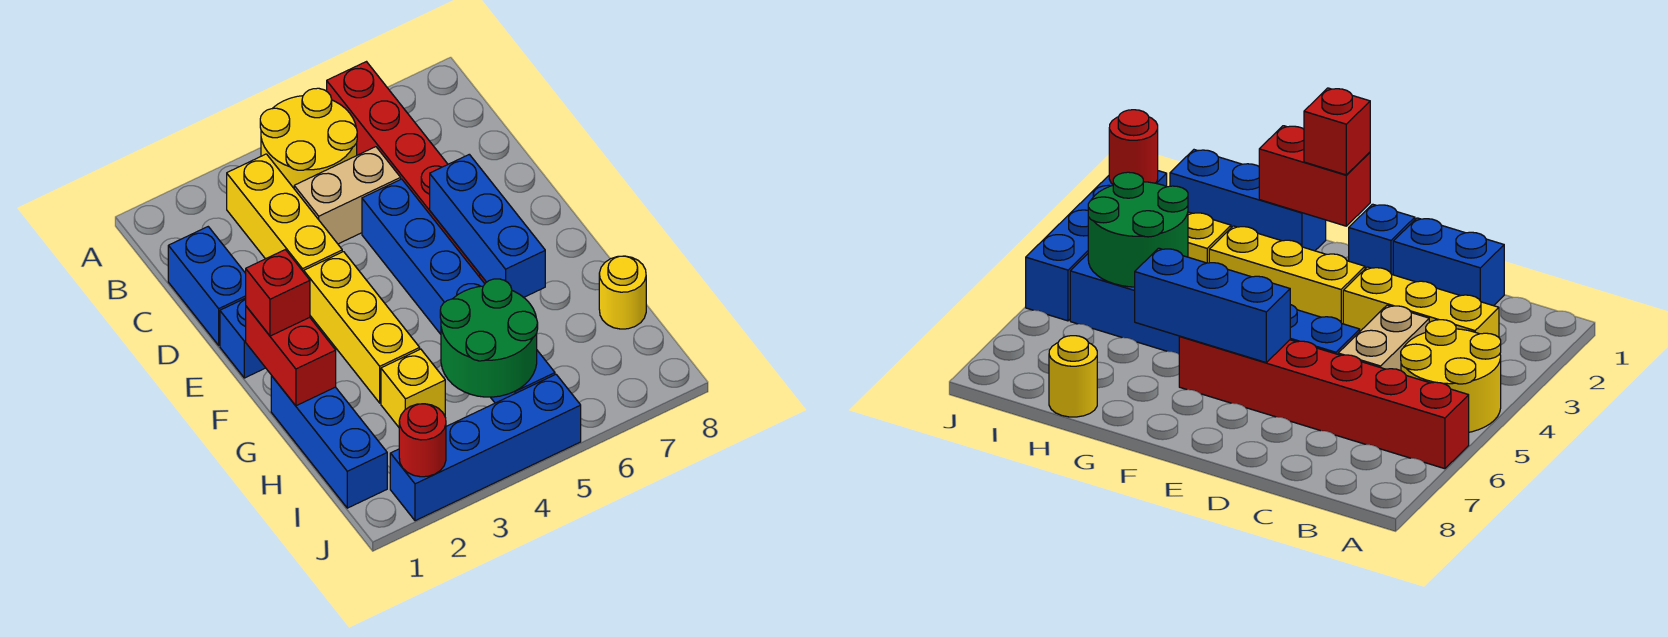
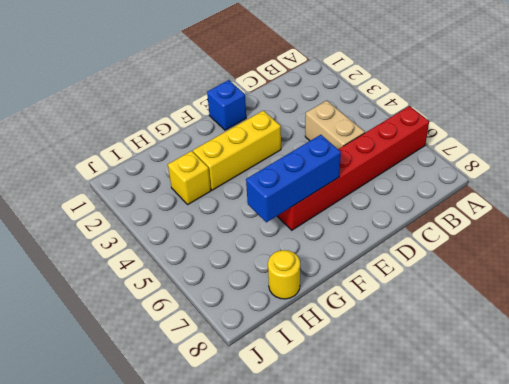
none -> yellow 2x2 round brick [260,88,357,188]
none -> yellow 1x3 brick [227,154,342,272]
none -> blue 1x2 brick [168,227,246,345]

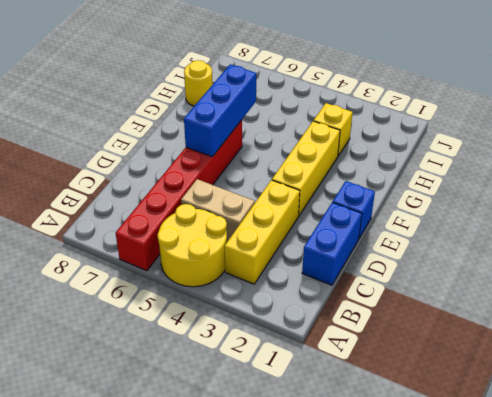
none -> blue 1x6 brick [362,179,555,403]
none -> blue 1x3 brick [271,376,387,508]
none -> blue 1x4 brick [390,374,581,521]

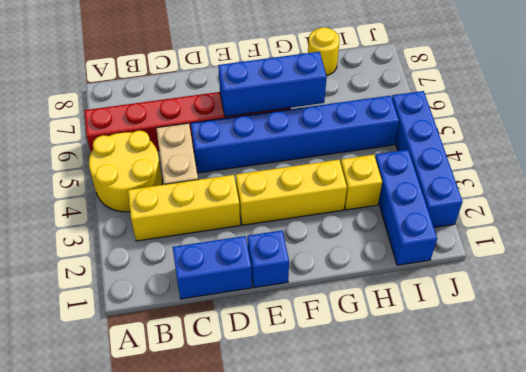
blue 1x3 brick [375,150,437,265] -> blue 1x3 brick turned to [271,376,387,508]
none -> red 1x2 brick [246,306,336,406]
none -> green 2x2 round brick [440,279,538,397]
none -> red 1x1 round brick [399,404,446,477]

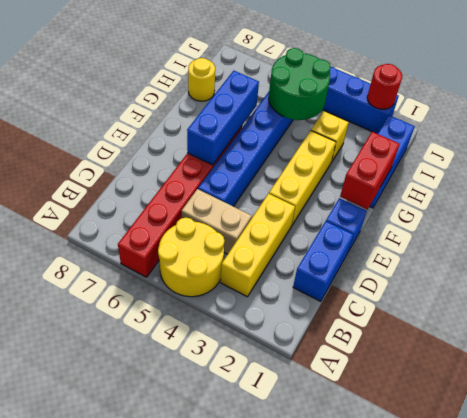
none -> red 1x1 brick [246,250,310,336]

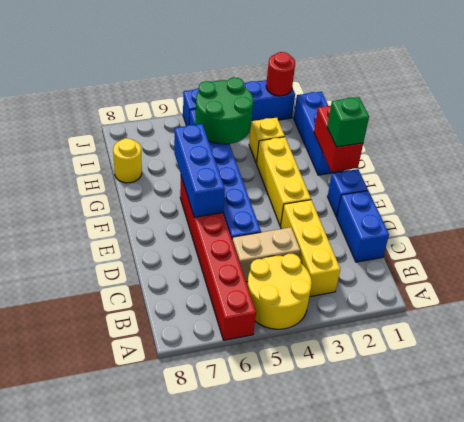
green 1x1 brick [327,97,369,147] -> red 1x1 brick [246,250,310,336]

